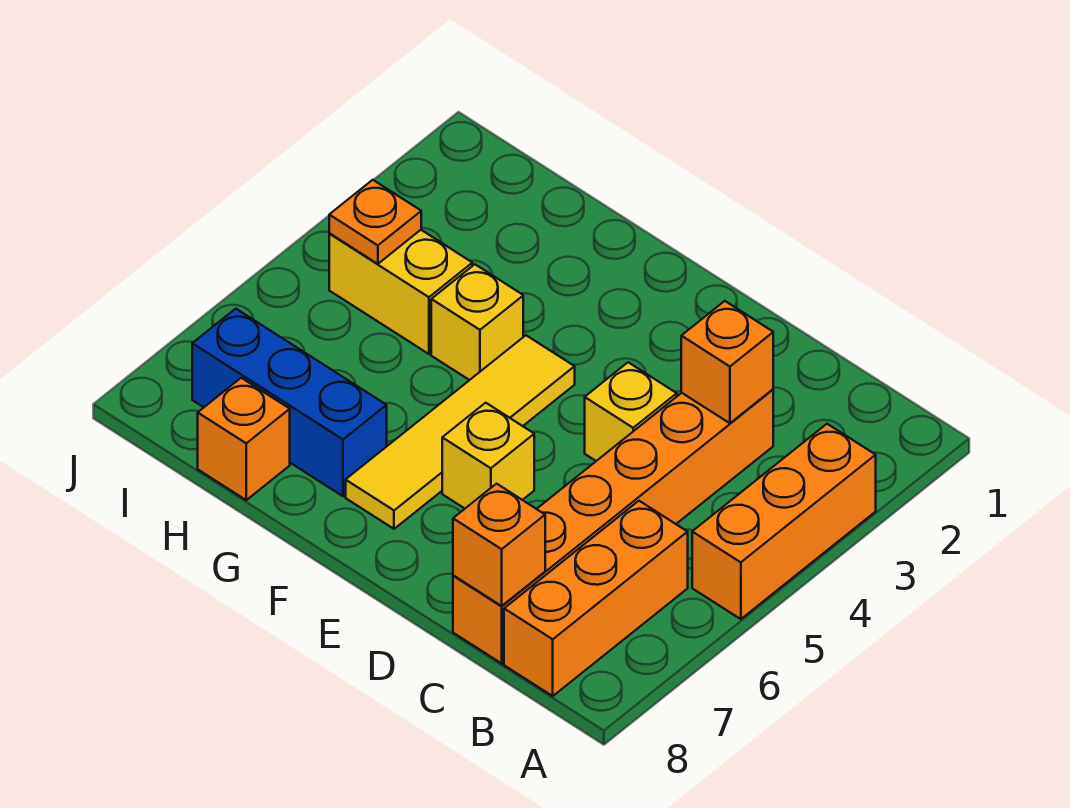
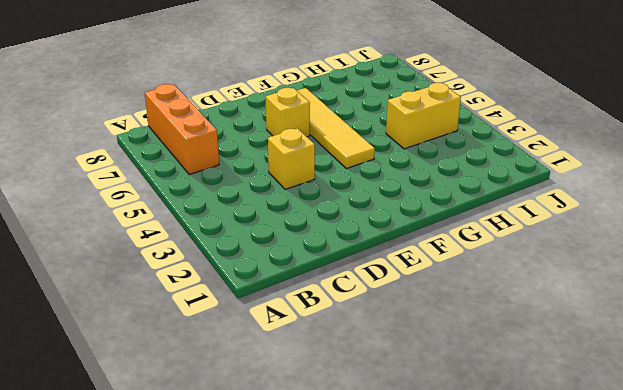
none -> orange 1x3 brick [692,424,876,619]
none -> orange 1x6 brick [453,390,773,663]
none -> yellow 1x1 brick [431,264,523,380]

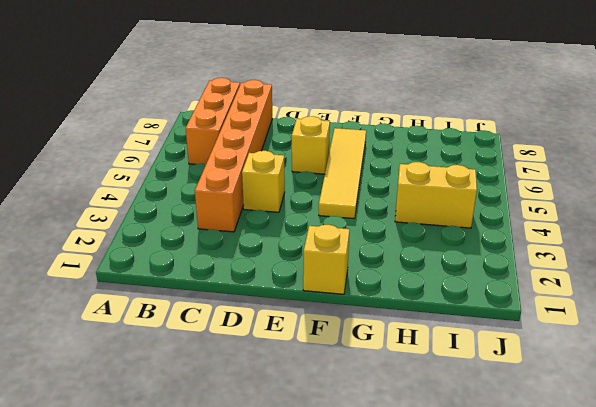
yellow 1x1 brick [303,225,350,294] -> yellow 1x1 brick moved to [431,264,523,380]
none -> orange 1x3 brick [692,424,876,619]
none -> blue 1x3 brick [192,309,387,496]
none -> orange 1x1 brick [198,378,290,500]

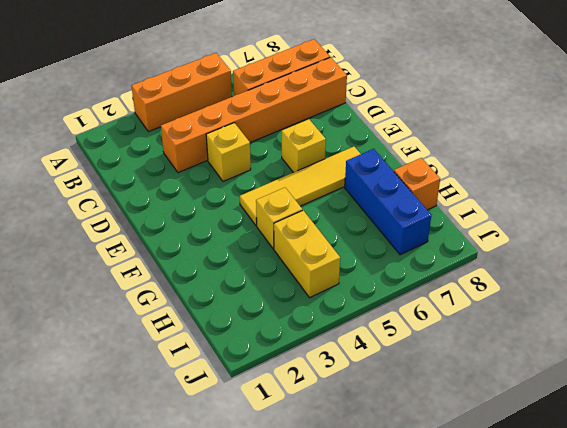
none -> orange 1x1 brick [681,301,773,423]
none -> orange 1x1 brick [453,484,545,606]
none -> orange 1x1 plate [329,180,421,264]

